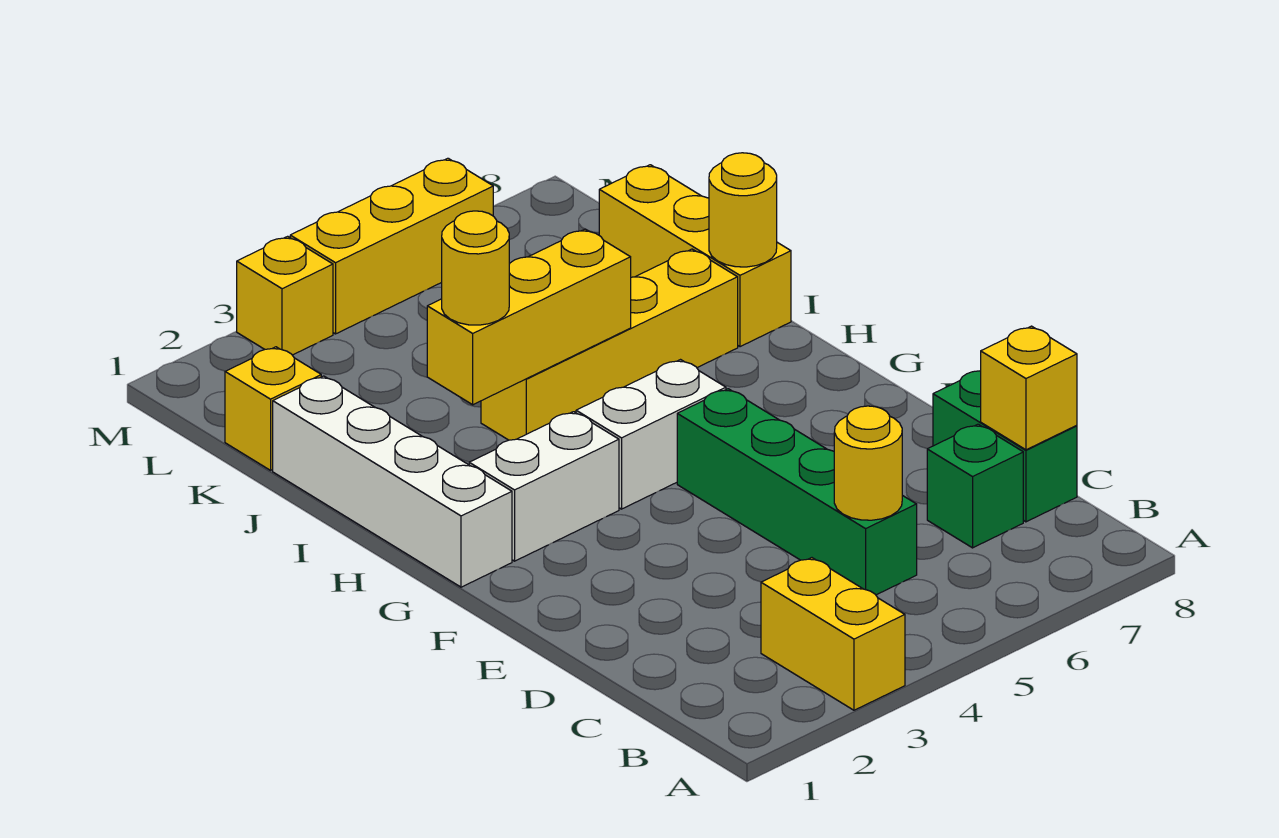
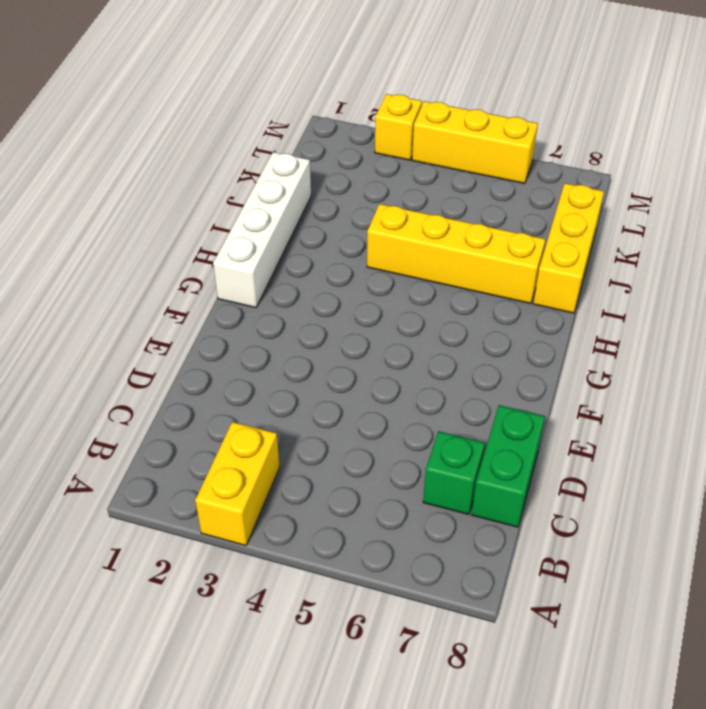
none -> green 1x4 brick [677,389,917,595]
none -> white 1x2 brick [469,412,619,561]
none -> white 1x2 brick [576,360,726,509]

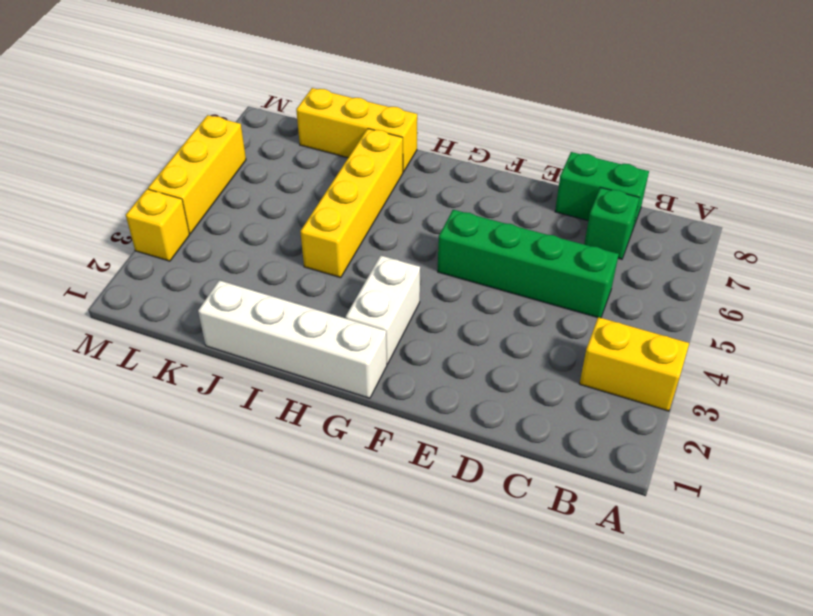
none -> white 1x2 brick [576,360,726,509]
none -> yellow 1x1 brick [225,347,321,470]
none -> yellow 1x1 round brick [834,406,902,520]

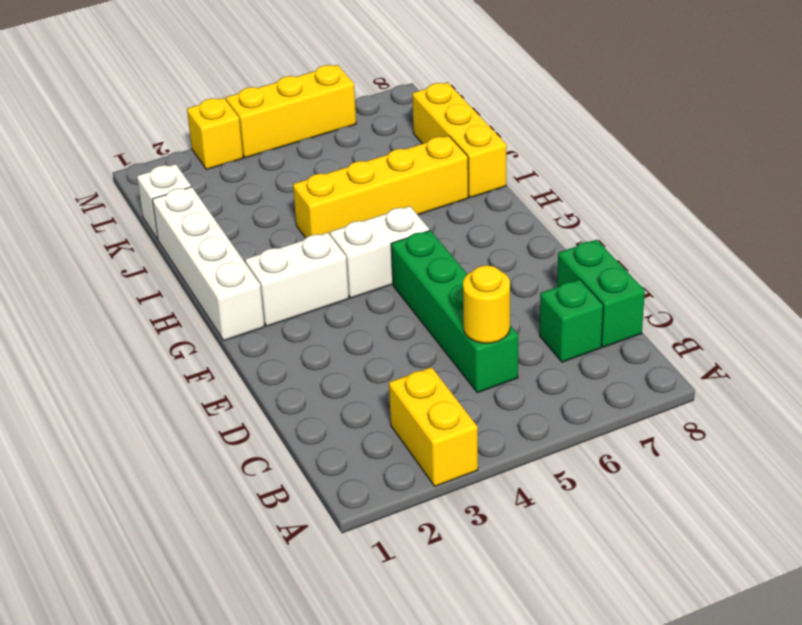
white 1x1 brick [137,164,191,239] -> yellow 1x1 brick [225,347,321,470]
none -> yellow 1x1 brick [981,326,1077,450]
none -> yellow 1x3 brick [427,229,631,405]
none -> yellow 1x1 round brick [709,153,777,267]

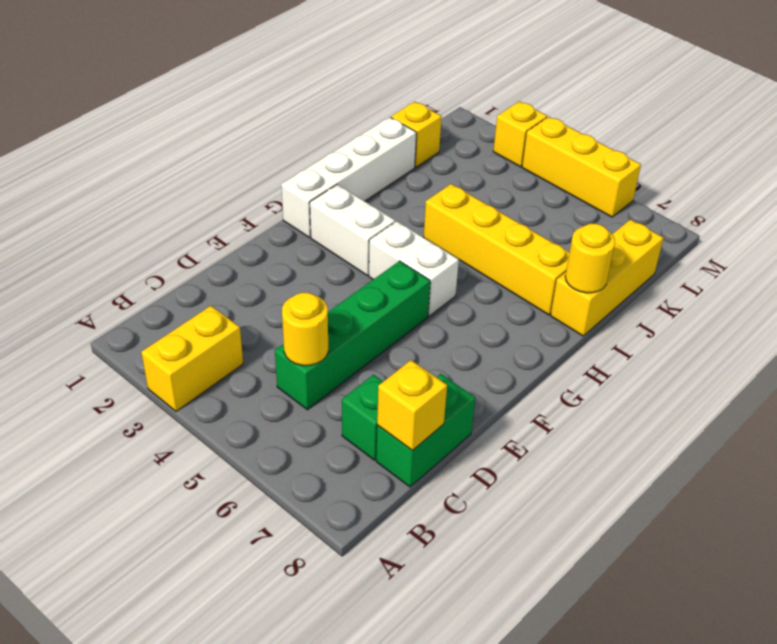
none -> yellow 1x3 brick [427,229,631,405]
none -> yellow 1x1 round brick [442,211,509,325]

